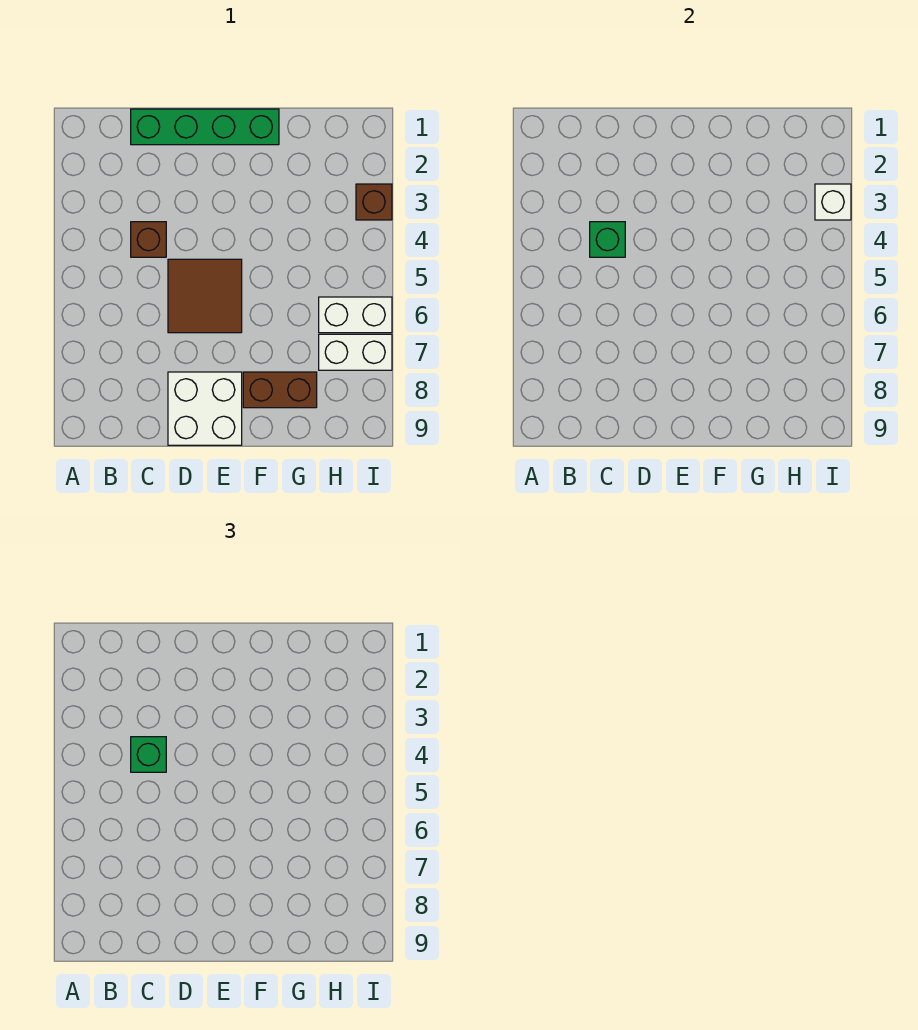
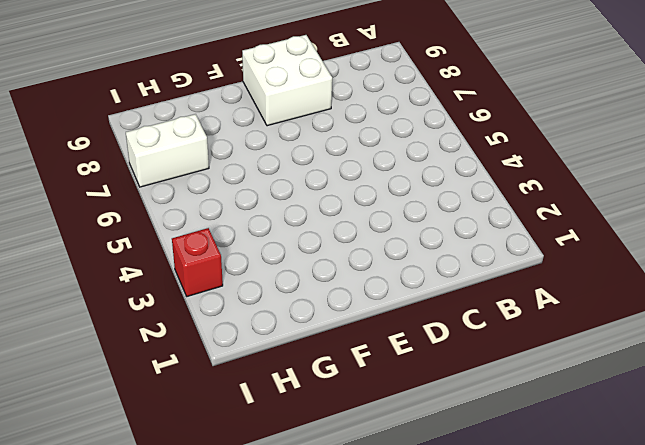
red 1x1 brick [172,228,223,296] -> brown 1x1 brick [356,184,392,220]
none -> green 1x4 brick [131,109,279,145]
none -> brown 1x1 brick [131,222,166,257]

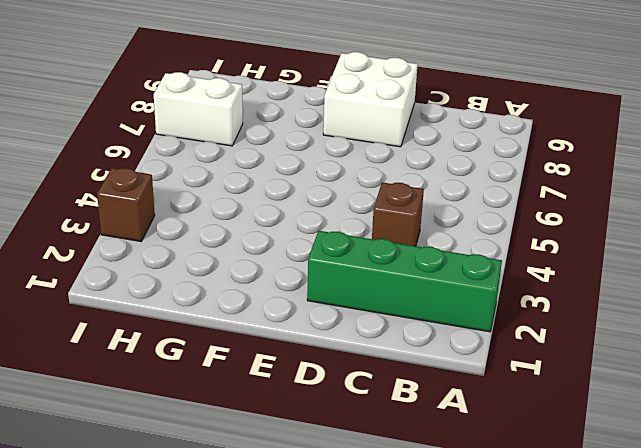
green 1x4 brick [307,231,502,332] -> green 1x4 brick moved to [131,109,279,145]
none -> brown 2x2 tile [168,259,242,333]
none -> brown 1x2 brick [243,372,317,408]

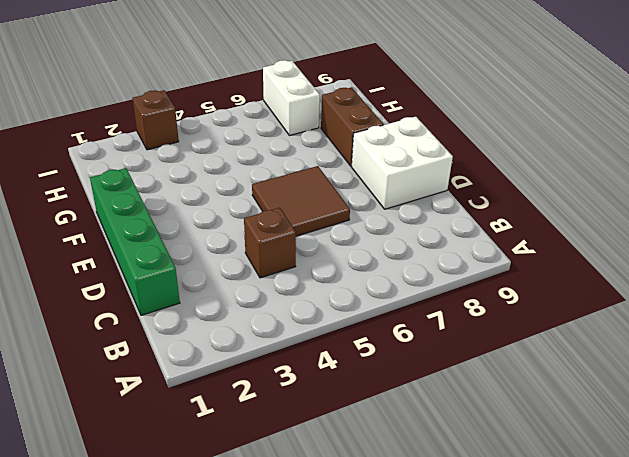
none -> white 1x2 brick [319,297,392,333]
none -> green 1x1 brick [590,222,625,257]

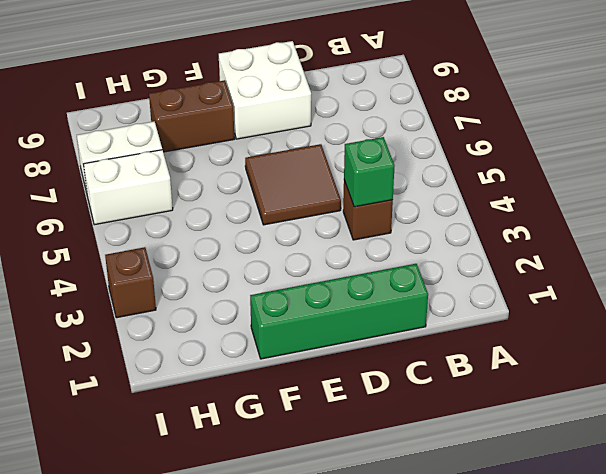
none -> white 1x1 brick [815,184,851,220]
none -> green 1x1 brick [131,737,166,772]

